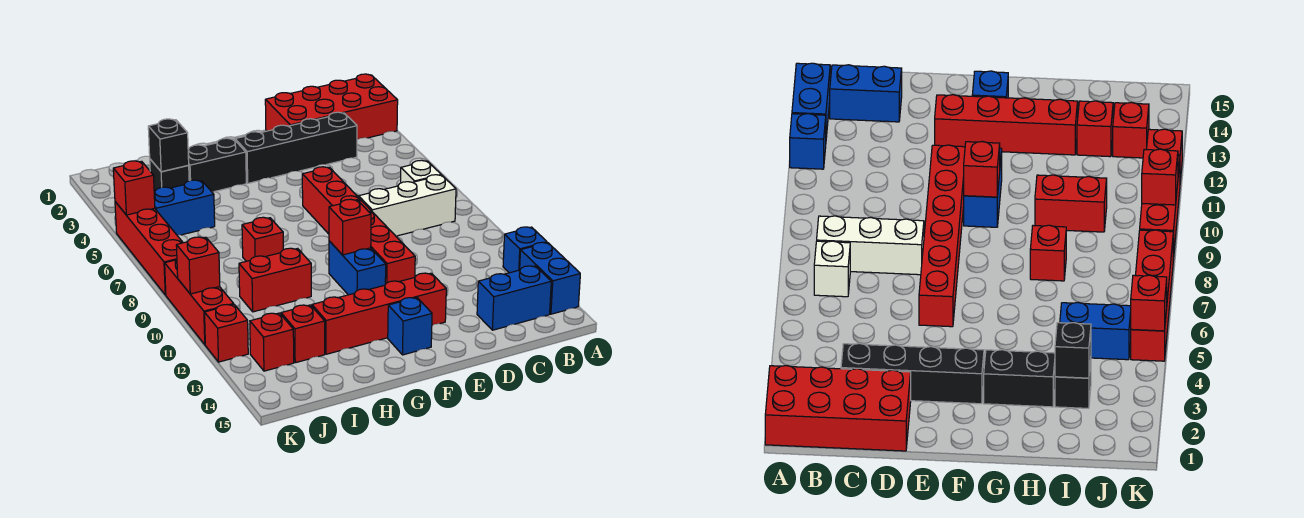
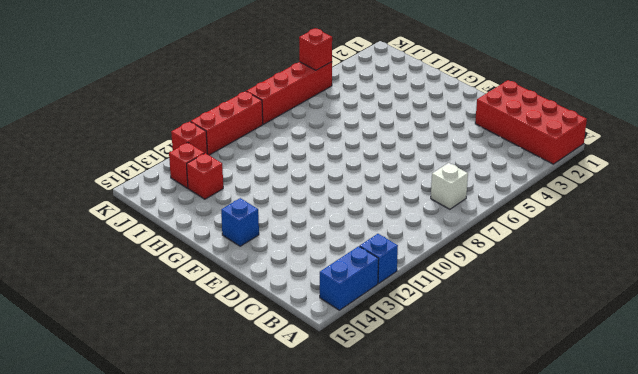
none -> white 1x3 brick [359,175,456,236]
none -> blue 1x2 brick [477,266,551,330]
none -> black 1x4 brick [235,112,357,183]

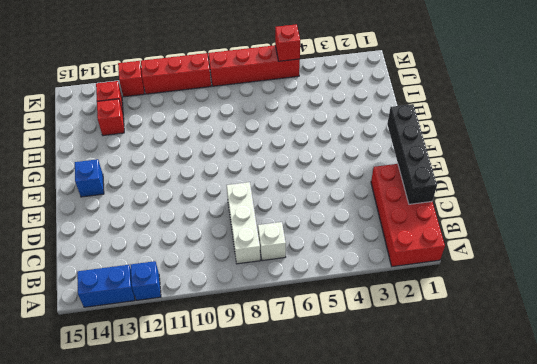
black 1x4 brick [387,104,437,204] -> black 1x4 brick moved to [235,112,357,183]
none -> blue 1x2 brick [477,266,551,330]
none -> red 1x6 brick [302,167,415,284]
none -> red 1x4 brick [312,273,446,354]

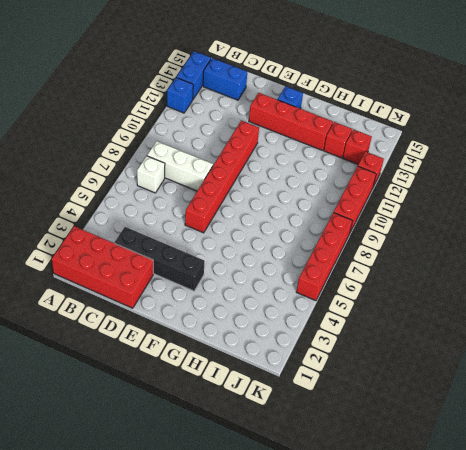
none -> blue 1x2 brick [329,241,386,295]
none -> black 1x2 brick [188,138,246,192]
none -> red 1x1 brick [242,217,283,261]

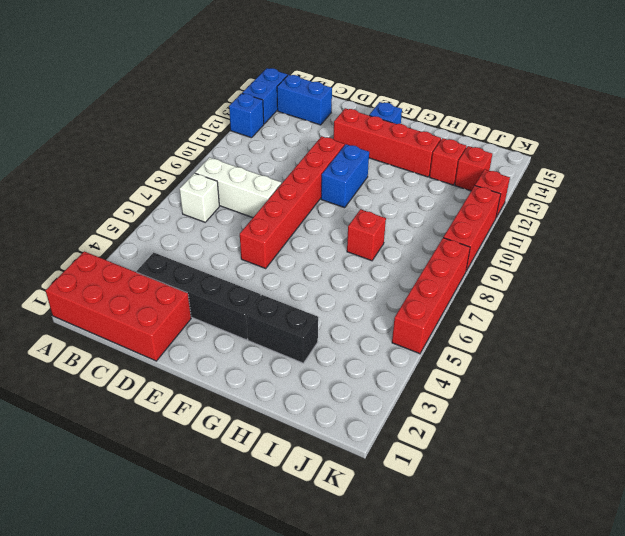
none -> red 1x2 brick [239,248,311,312]
none -> black 1x1 brick [150,159,189,192]
none -> blue 1x2 brick [154,180,215,235]

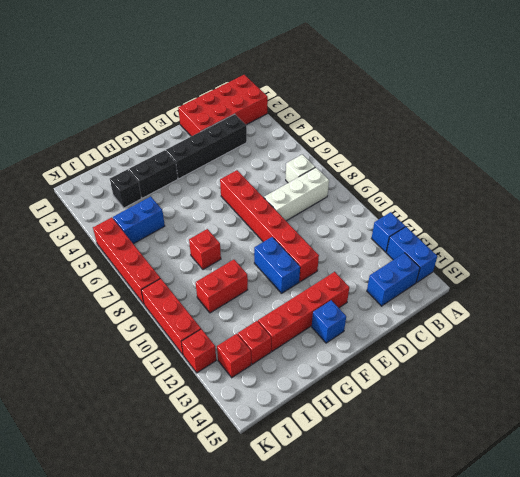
none -> red 1x1 brick [329,199,371,255]
none -> black 1x1 brick [148,119,189,172]
none -> red 1x1 brick [113,161,155,215]

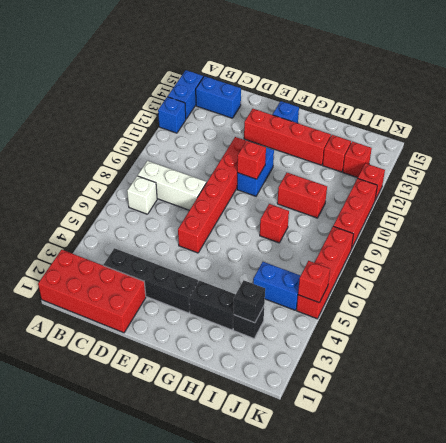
none -> red 1x1 brick [176,237,220,294]

